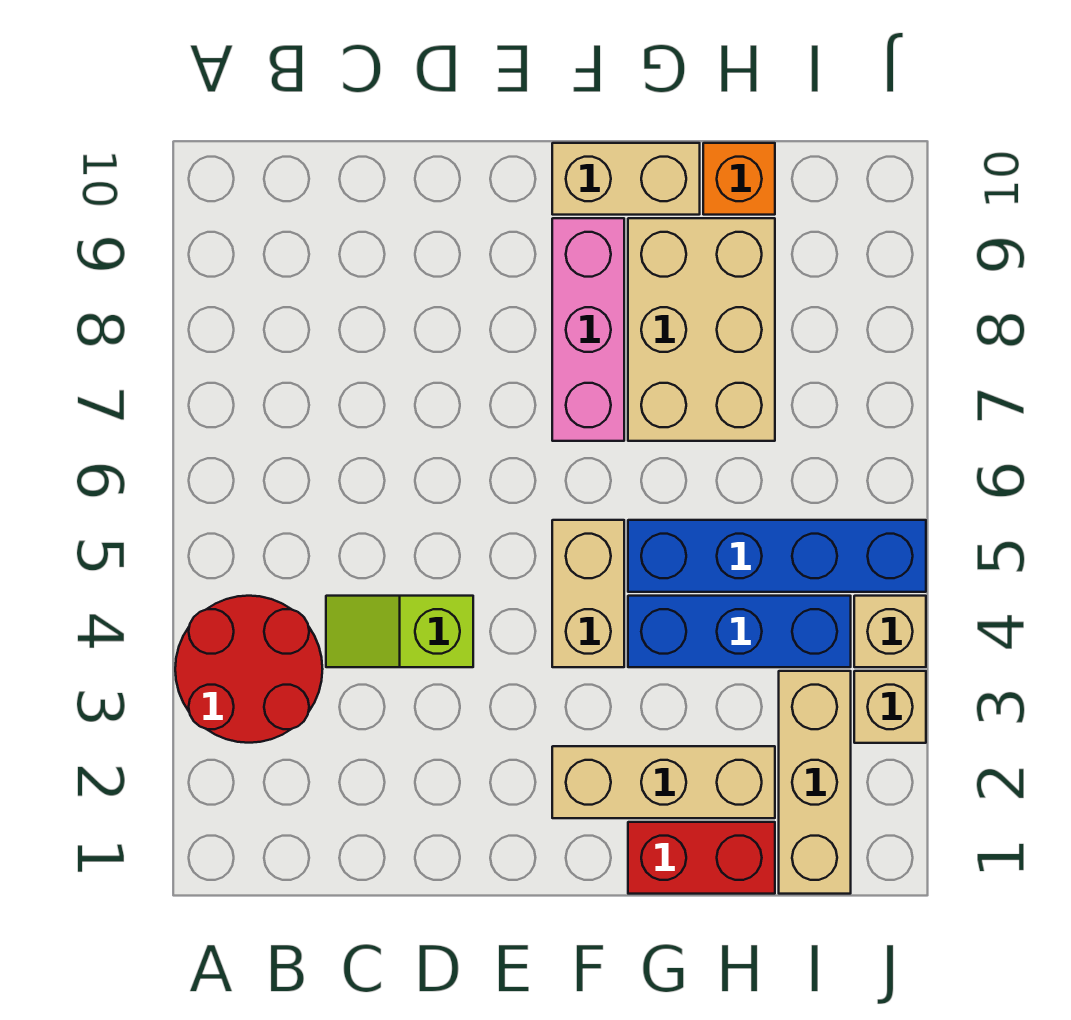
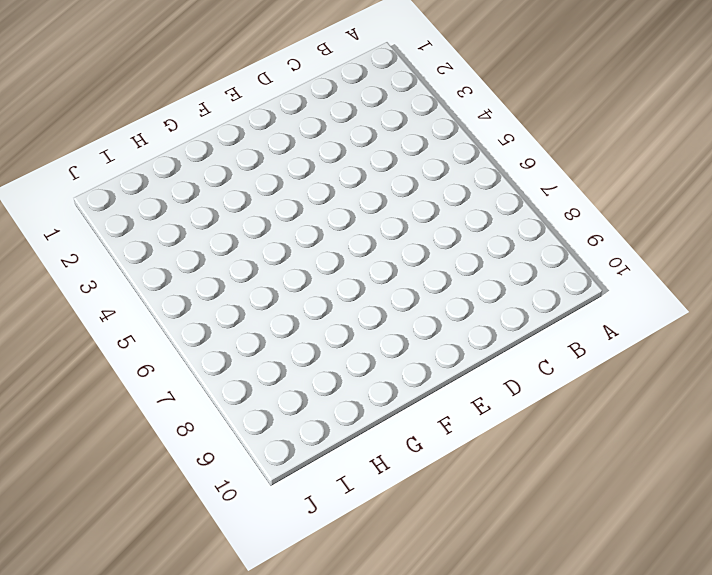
none -> red 2x2 round brick [175,596,323,743]
none -> lime 1x2 slope [326,596,473,667]
none -> tan 1x3 brick [552,746,775,818]

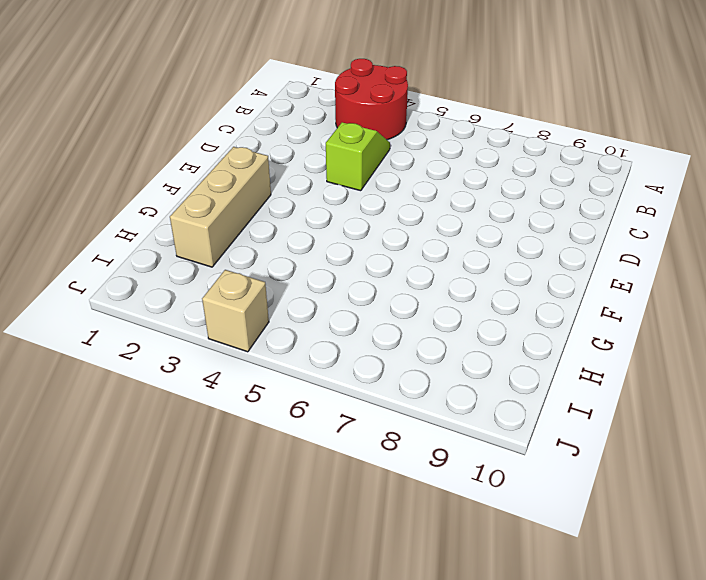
none -> tan 1x2 brick [552,520,624,667]
none -> pink 1x3 brick [552,218,624,441]
none -> tan 1x2 brick [552,143,700,215]

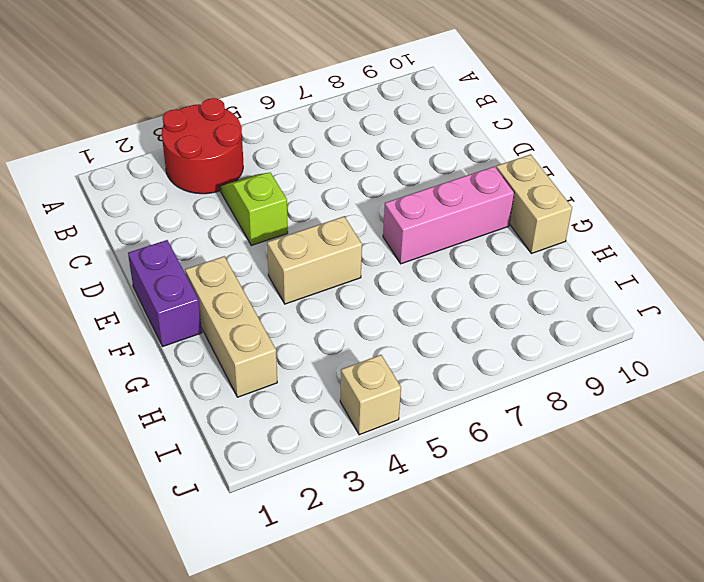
purple 1x2 brick [128,240,202,347] -> none
none -> red 1x2 brick [628,822,775,894]
none -> blue 1x3 brick [628,596,851,667]
none -> blue 1x4 brick [628,520,926,592]

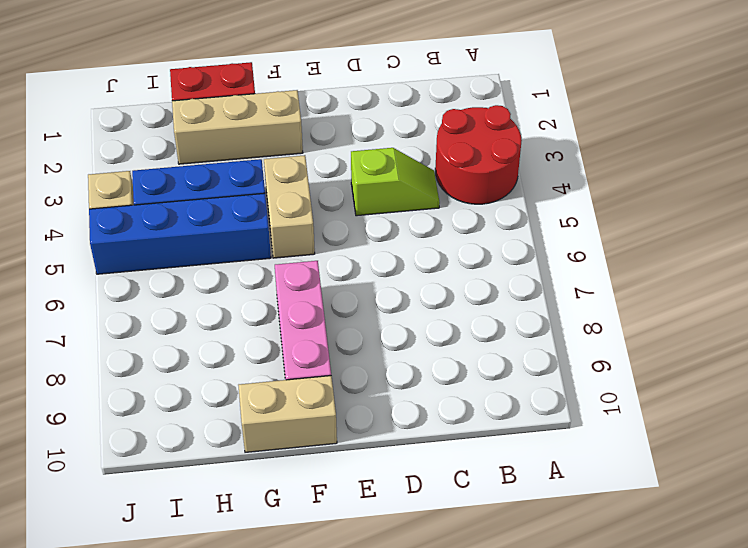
none -> tan 2x3 brick [628,218,775,441]
none -> orange 1x1 brick [703,143,775,215]
none -> tan 1x3 brick [779,671,851,894]

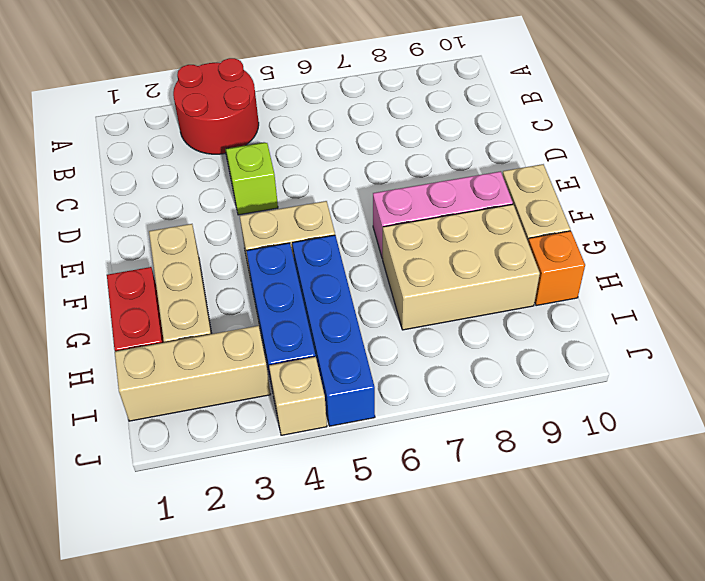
none -> tan 1x1 brick [854,671,926,743]

